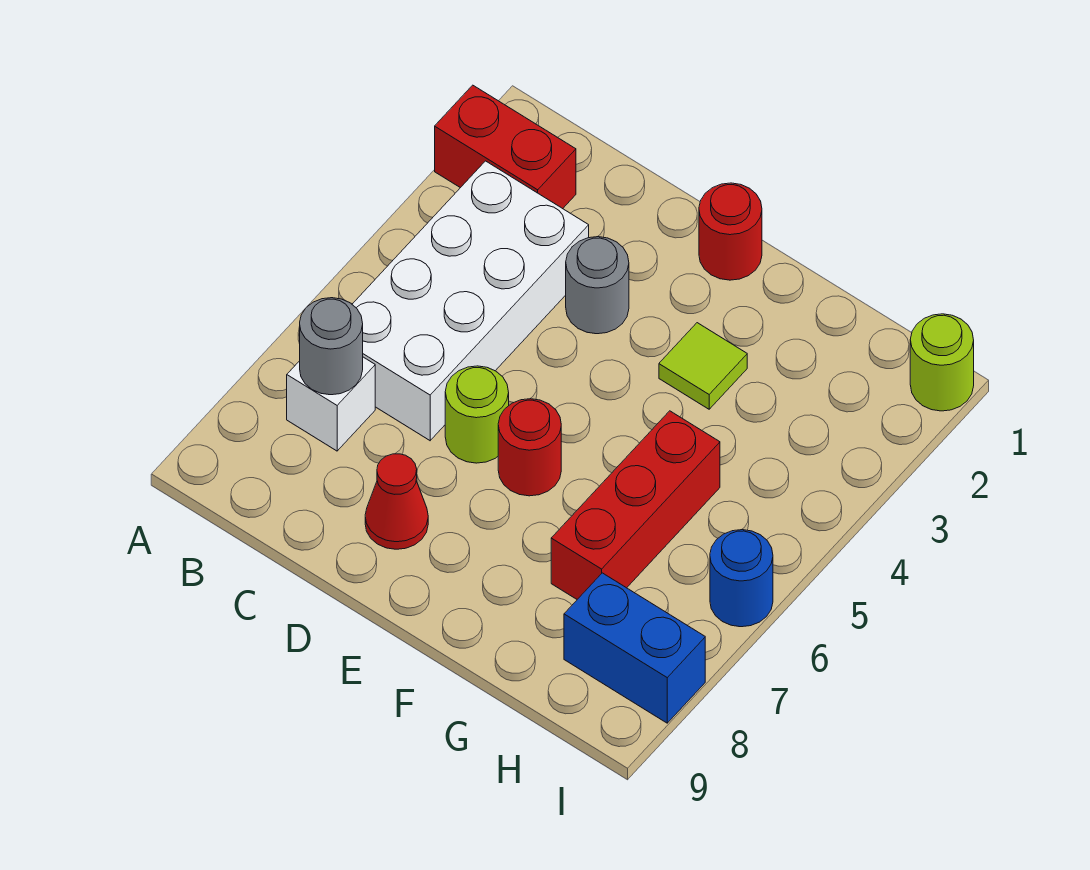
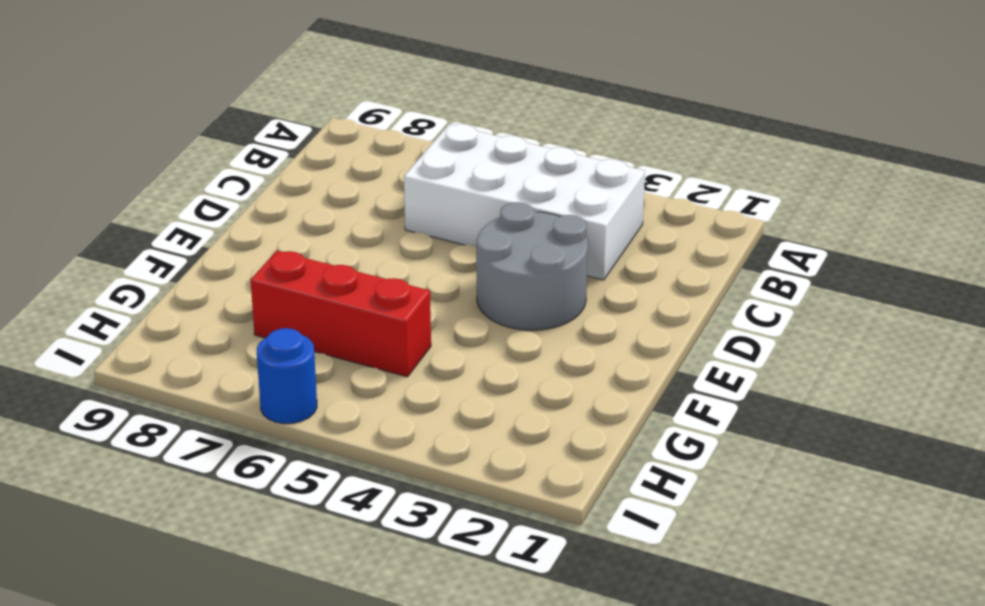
grey 2x2 round brick [476,202,588,330] -> grey 1x1 round brick [566,237,629,334]
none -> red 1x2 brick [435,85,576,209]
none -> white 1x1 brick [287,357,375,451]
none -> lime 1x1 round brick [445,366,509,463]

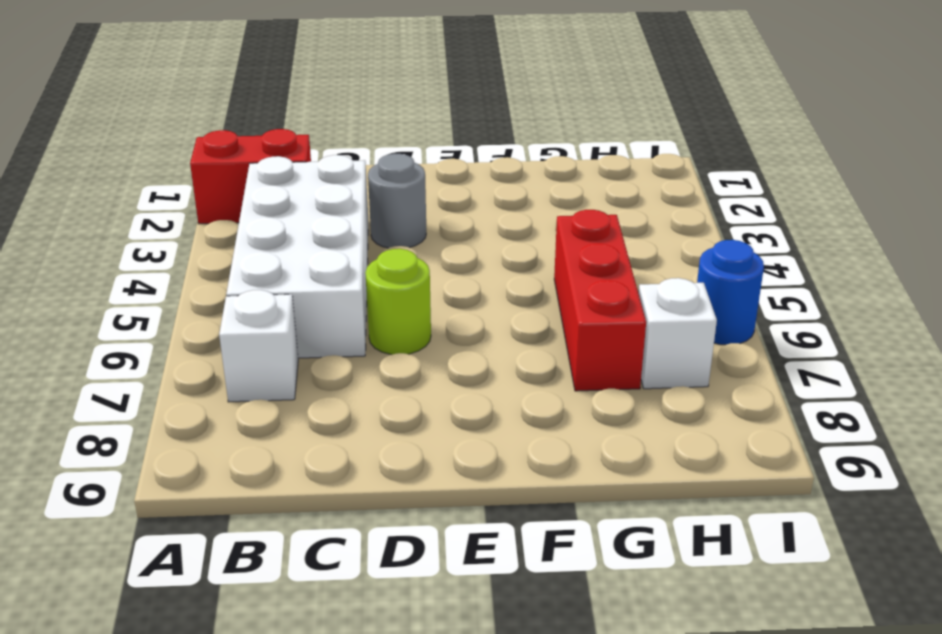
white 1x1 brick [638,278,717,389] -> none
none -> red 1x1 cone [365,454,428,549]
none -> red 1x1 round brick [699,183,762,280]
none -> red 1x1 round brick [498,399,561,496]

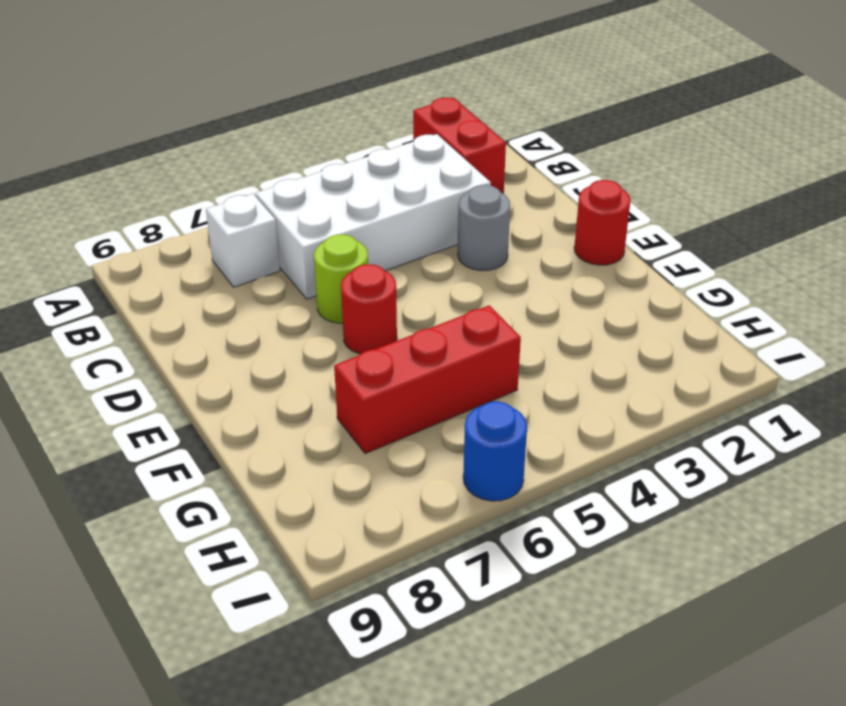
none -> red 1x1 cone [365,454,428,549]
none -> lime 1x1 tile [659,323,747,409]
none -> blue 1x2 brick [564,573,705,723]

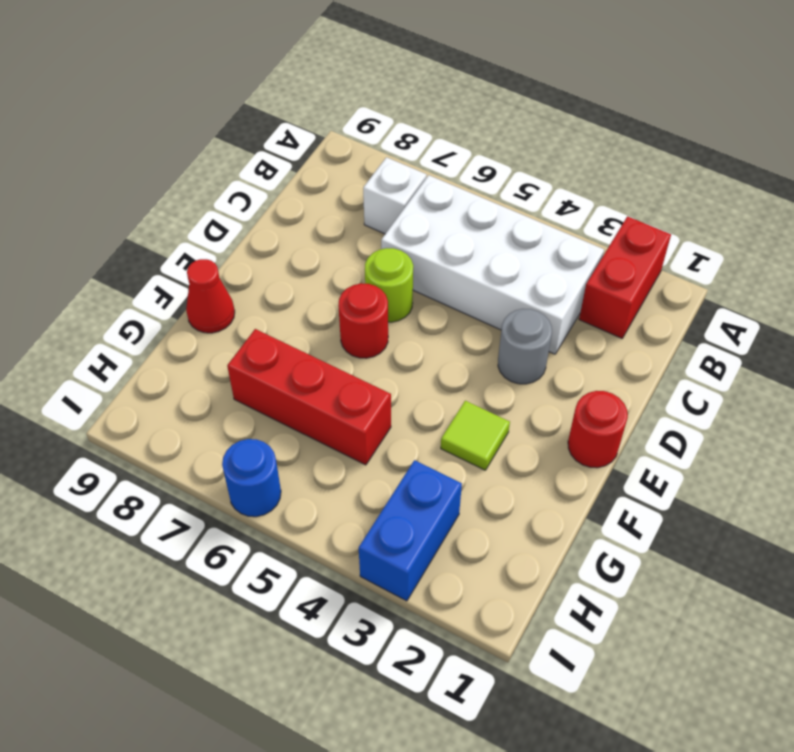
red 1x1 cone [186,259,235,333] -> red 1x1 cone moved to [365,454,428,549]
blue 1x2 brick [359,460,462,601] -> blue 1x2 brick moved to [564,573,705,723]
none -> lime 1x1 round brick [910,314,974,411]
none -> grey 1x1 round brick [300,298,363,395]

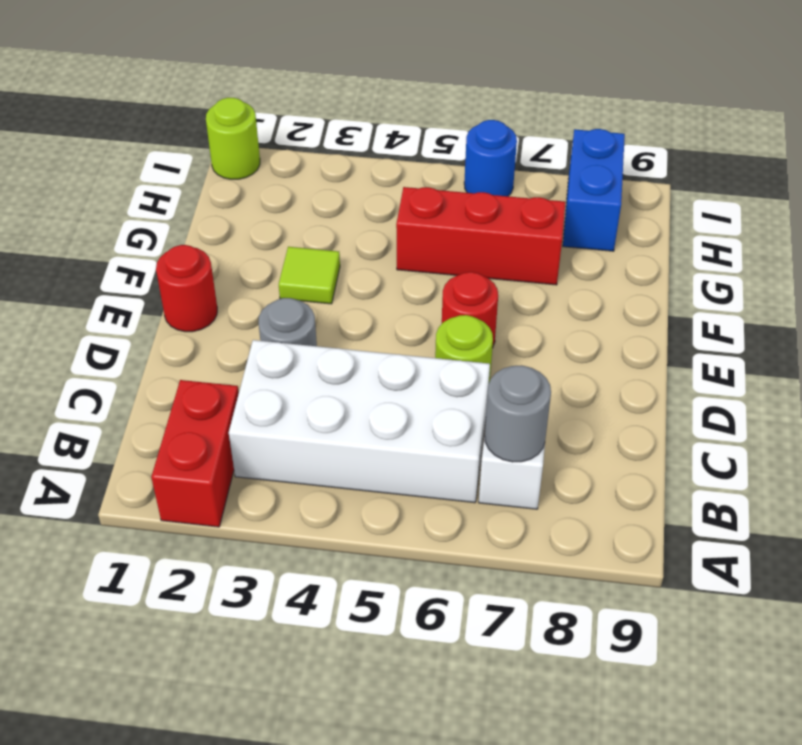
none -> red 1x1 cone [365,454,428,549]

